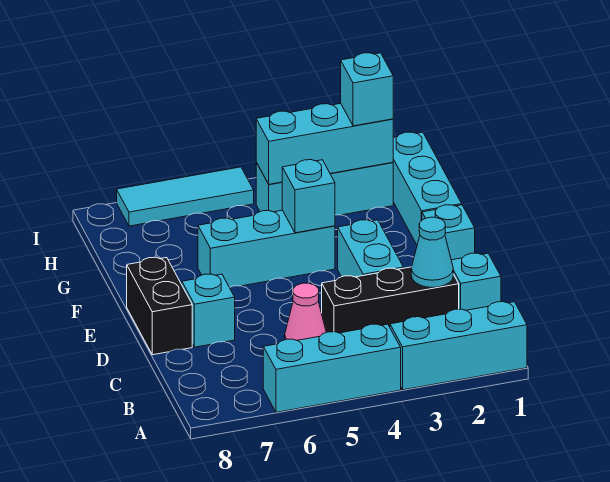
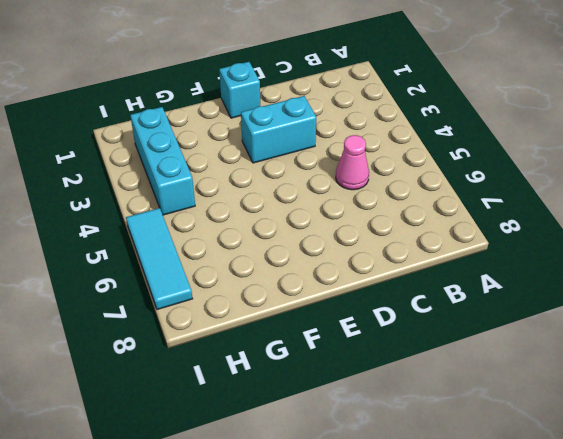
none -> cyan 1x3 brick [390,302,527,390]
none -> cyan 1x3 brick [263,324,401,412]
none -> cyan 1x1 brick [451,253,501,310]

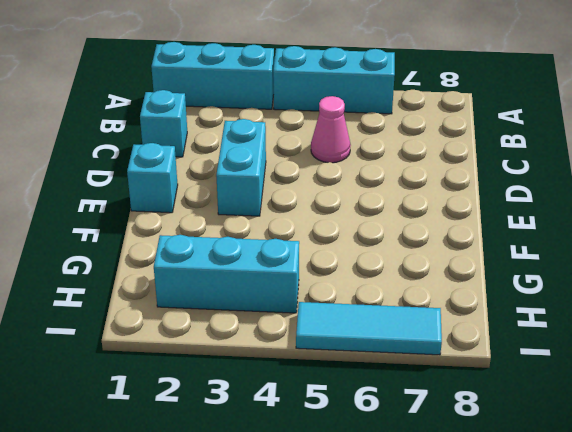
none -> black 1x3 brick [322,267,459,333]
none -> cyan 1x1 brick [182,274,235,347]
none -> black 1x2 brick [127,257,192,355]

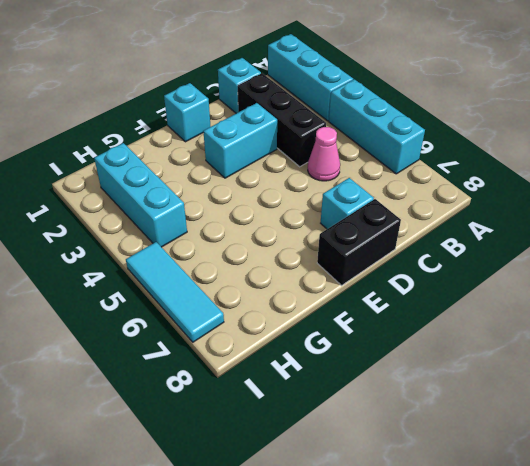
none -> cyan 1x3 brick [393,132,462,245]
none -> cyan 1x3 brick [198,210,335,287]
none -> cyan 1x1 cone [411,217,453,288]

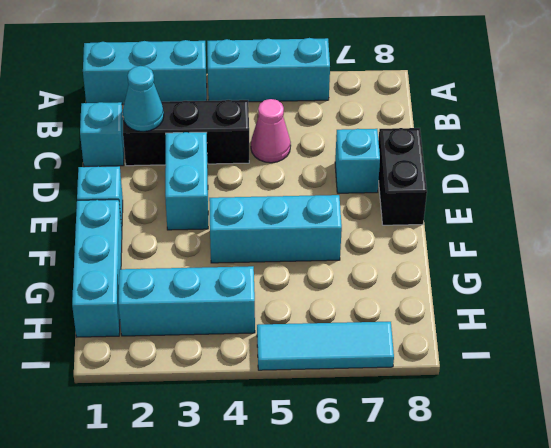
none -> cyan 1x1 brick [282,160,335,233]
none -> cyan 1x3 brick [256,103,393,184]
none -> cyan 1x1 brick [341,53,393,126]

